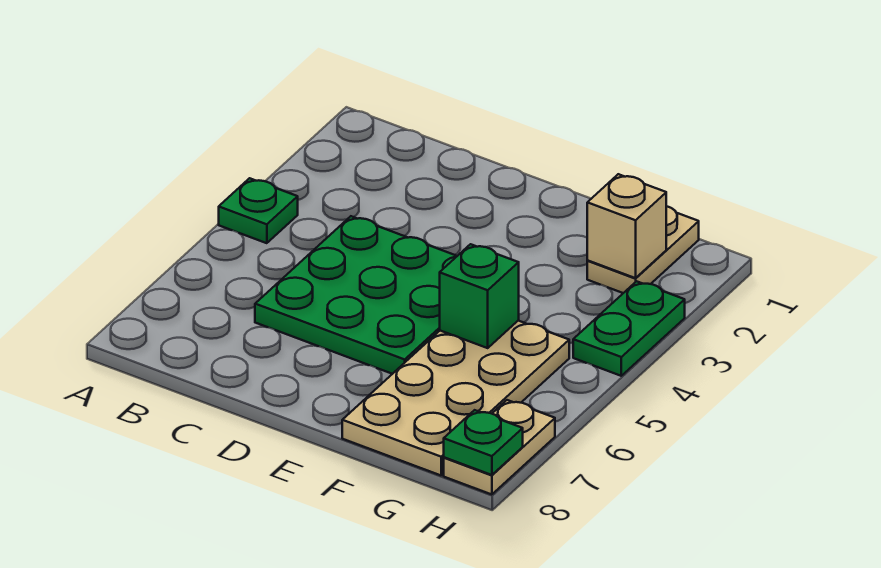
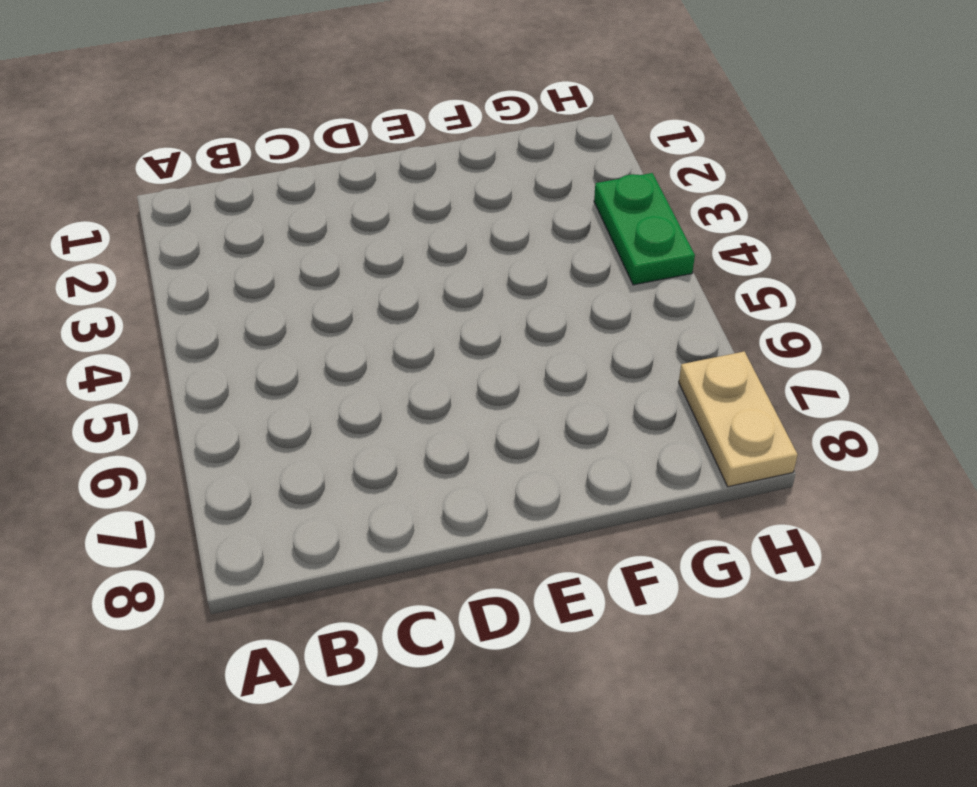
none -> green 1x1 plate [219,178,298,243]
none -> green 3x3 plate [255,216,457,374]

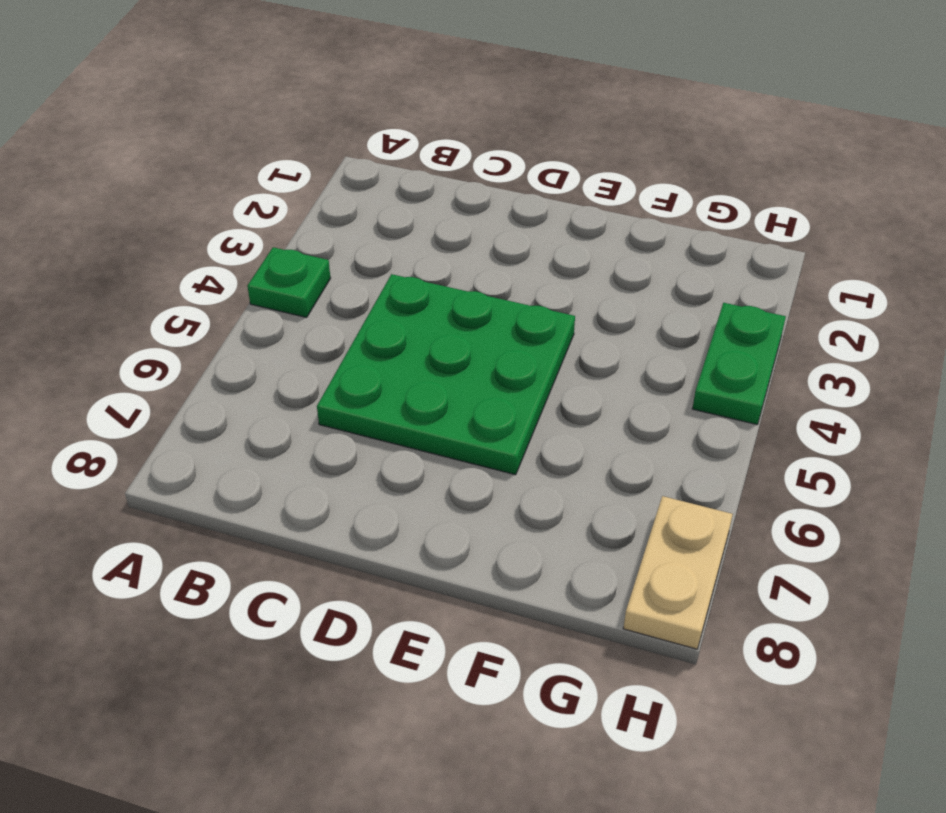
none -> tan 2x4 plate [342,321,569,475]
none -> tan 1x2 plate [587,206,699,293]

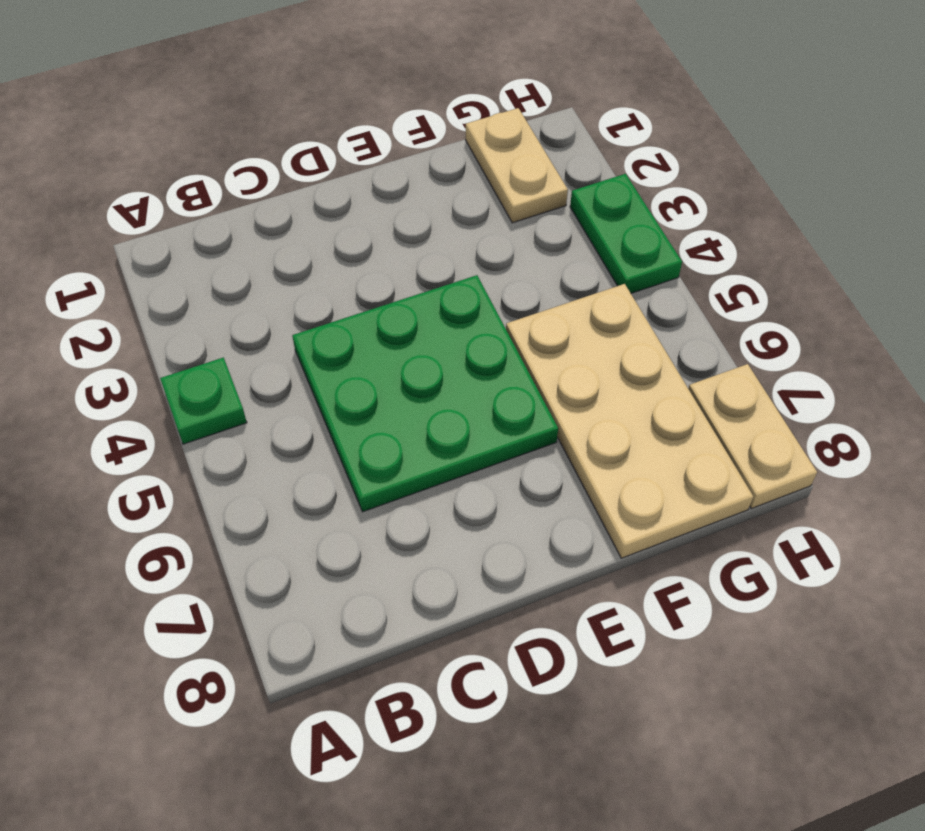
none -> green 1x1 brick [440,244,519,348]
none -> tan 1x1 brick [587,174,666,278]

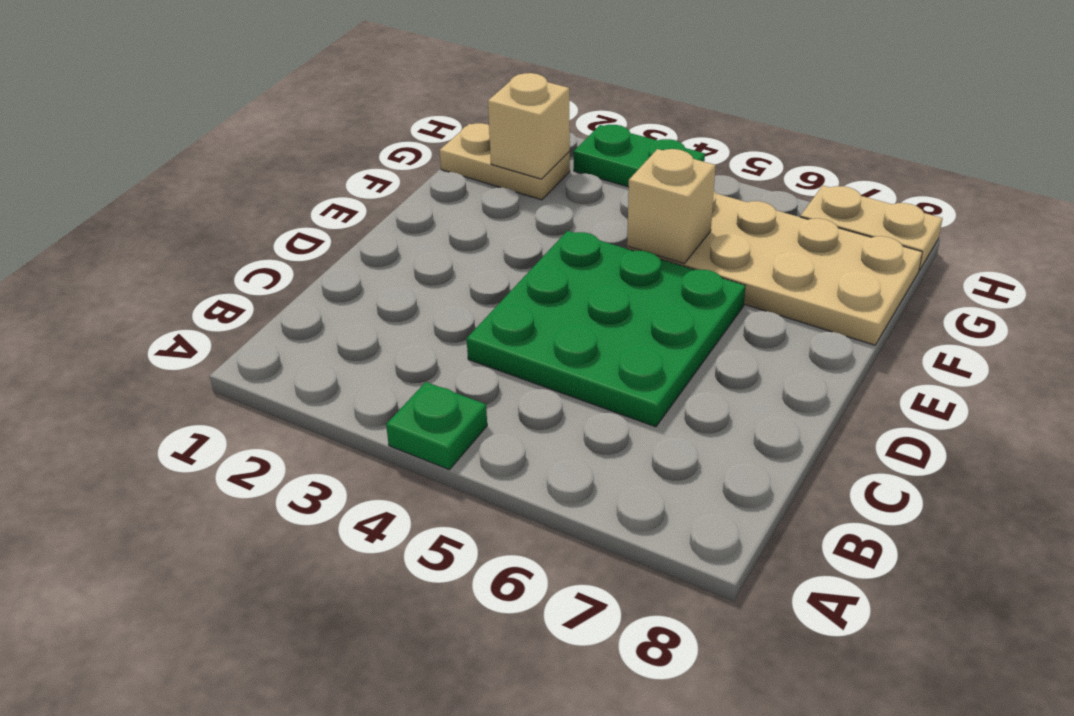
tan 1x1 brick [627,149,716,263] -> green 1x1 brick [440,244,519,348]
none -> green 1x1 plate [444,410,523,475]

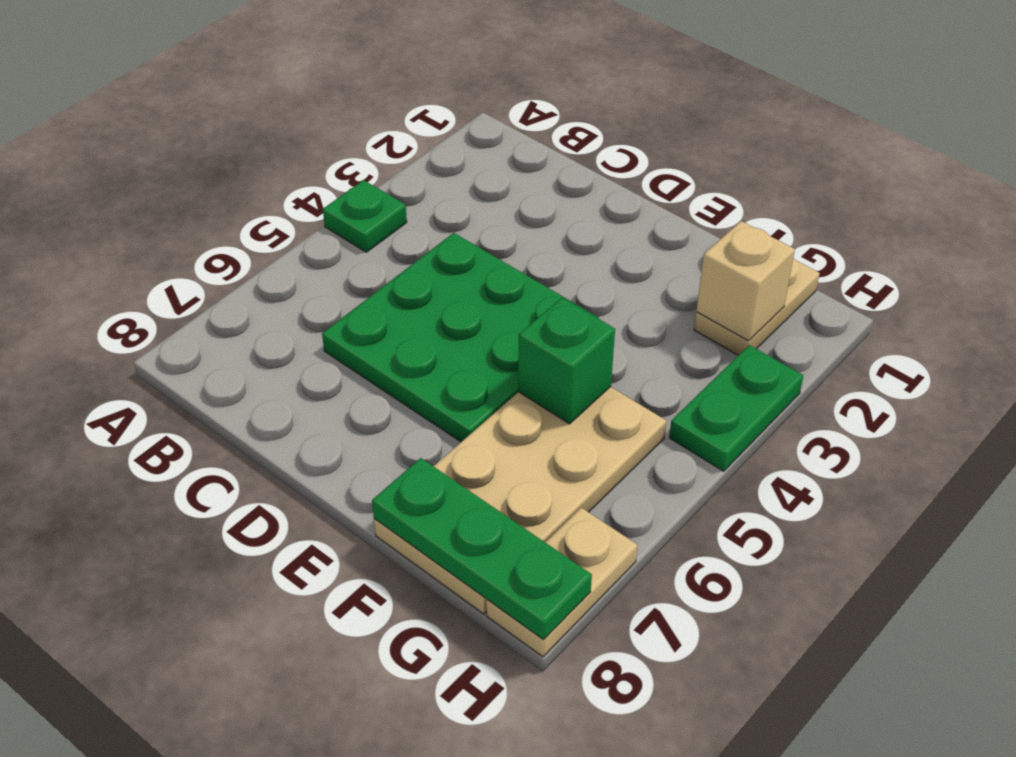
green 1x3 plate [372,458,592,640] -> green 1x1 plate [444,410,523,475]

